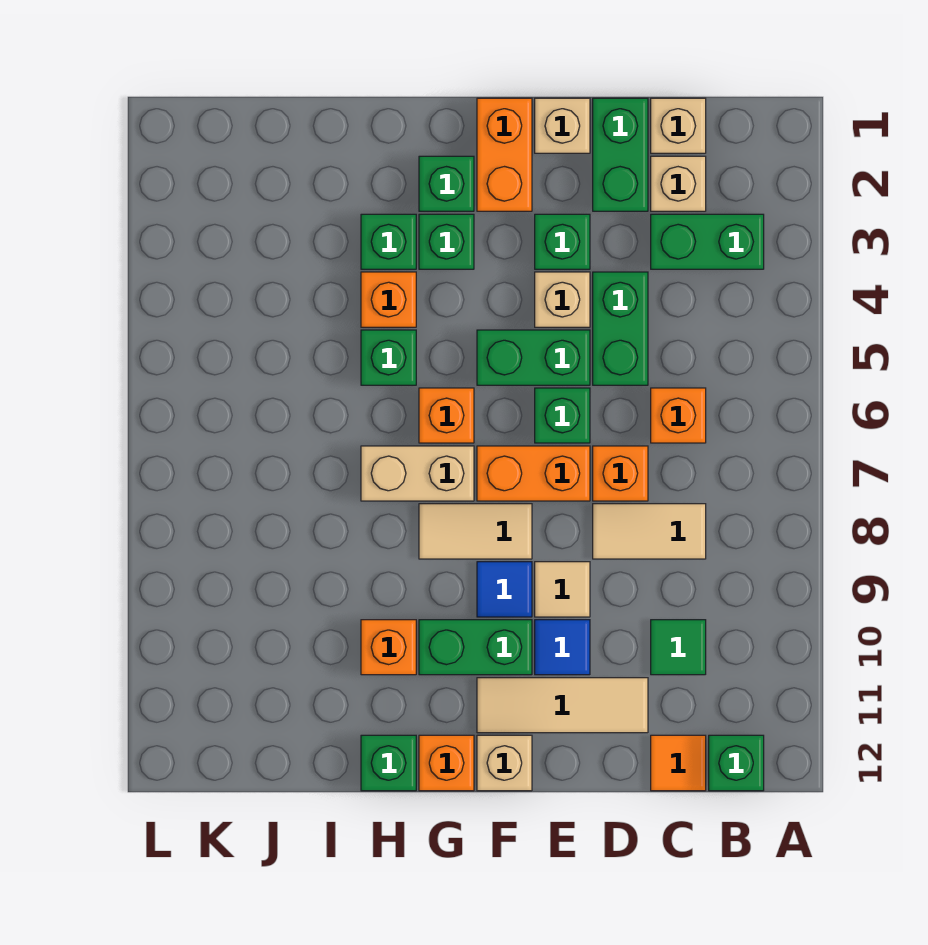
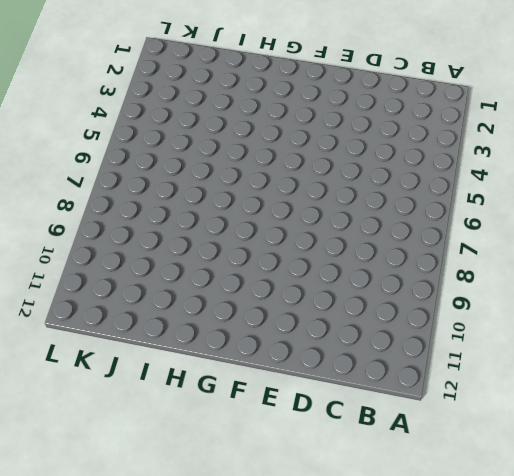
none -> green 1x2 brick [651,214,764,269]
none -> green 1x1 brick [709,735,764,791]
none -> tan 1x1 brick [651,98,706,153]
none -> tan 1x1 brick [651,156,706,211]

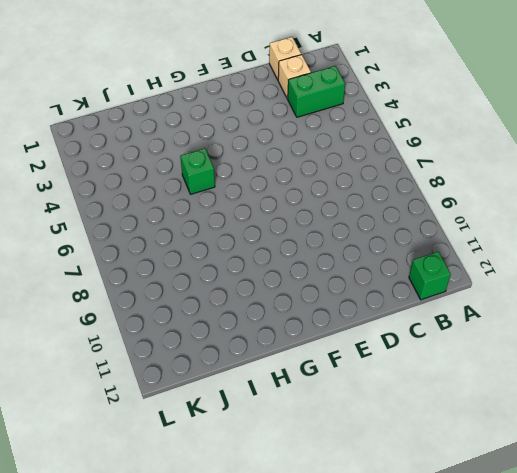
none -> orange 1x1 brick [651,388,706,443]
none -> tan 1x2 tile [593,504,706,559]
none -> green 1x1 tile [651,620,706,675]
none -> orange 1x1 tile [651,735,706,791]

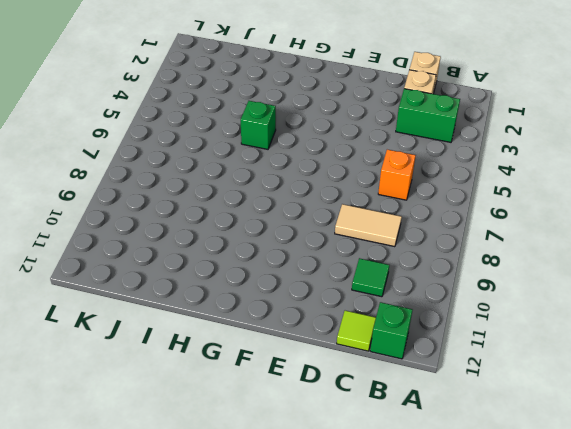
lime 1x1 tile [337,311,376,351] -> orange 1x1 tile [651,735,706,791]
none -> green 1x2 brick [593,98,648,211]
none -> green 1x2 brick [593,272,648,385]
none -> orange 1x1 brick [593,446,648,501]
none -> tan 1x3 tile [477,678,648,733]

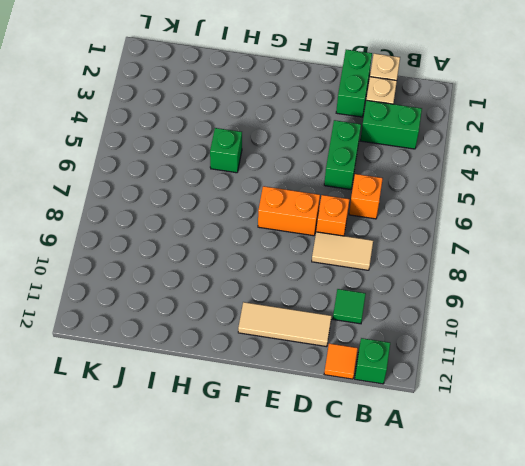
none -> tan 1x1 brick [535,98,590,153]
none -> green 1x1 brick [535,214,590,269]
none -> tan 1x1 brick [535,272,590,327]
none -> green 1x2 brick [477,330,590,385]

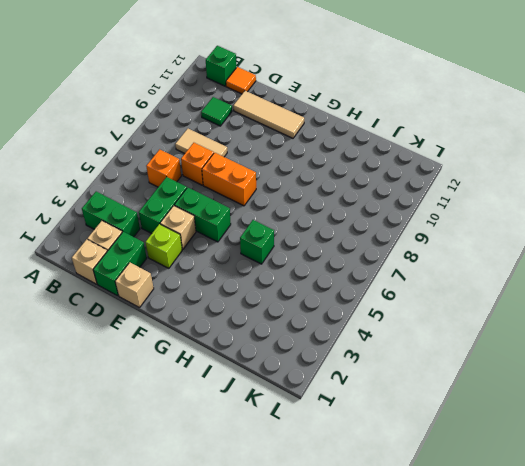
lime 1x1 brick [146,224,182,268] -> green 1x1 brick [535,214,590,269]
none -> green 1x1 brick [535,388,590,443]
none -> tan 1x1 tile [535,562,590,617]
none -> blue 1x1 tile [535,620,590,675]
none -> orange 1x2 brick [477,98,532,211]

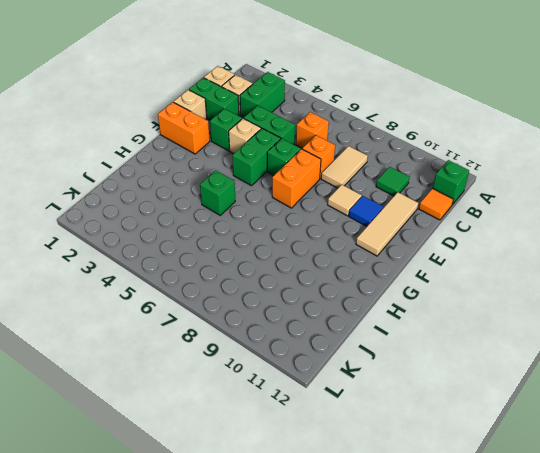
none -> tan 1x2 tile [419,504,532,559]
none -> blue 1x1 tile [477,562,532,617]
none -> green 1x2 brick [419,620,532,675]
none -> tan 1x1 brick [477,735,532,791]

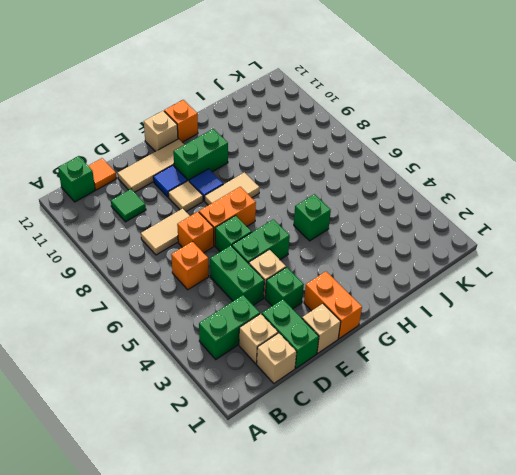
none -> green 1x1 brick [419,156,474,211]
none -> green 1x1 brick [419,214,474,269]
none -> orange 1x1 brick [419,388,474,443]
none -> tan 1x2 brick [361,446,474,501]

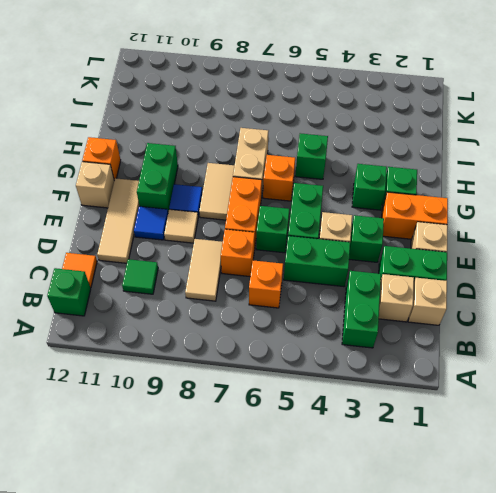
none -> green 1x1 brick [361,214,416,269]
none -> orange 1x1 brick [361,272,416,327]
none -> orange 1x1 brick [361,620,416,675]
none -> green 1x1 brick [361,735,416,791]

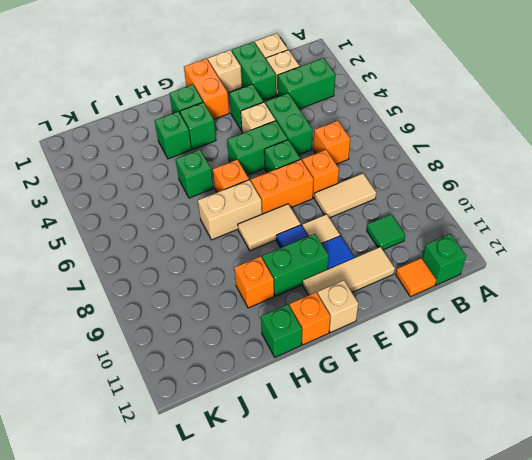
none -> orange 1x1 brick [361,272,416,327]

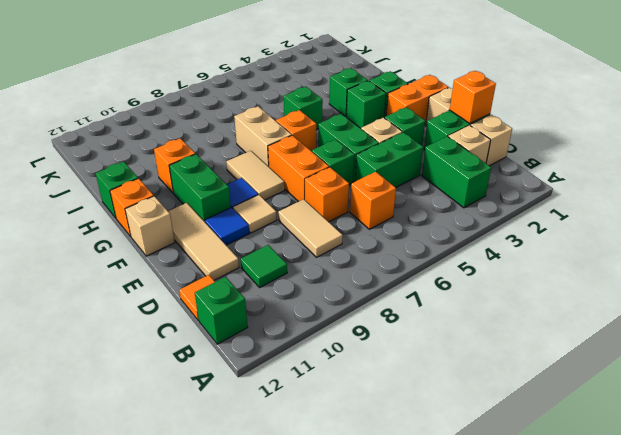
orange 1x1 brick [450,71,496,123] -> orange 1x1 brick moved to [361,272,416,327]

